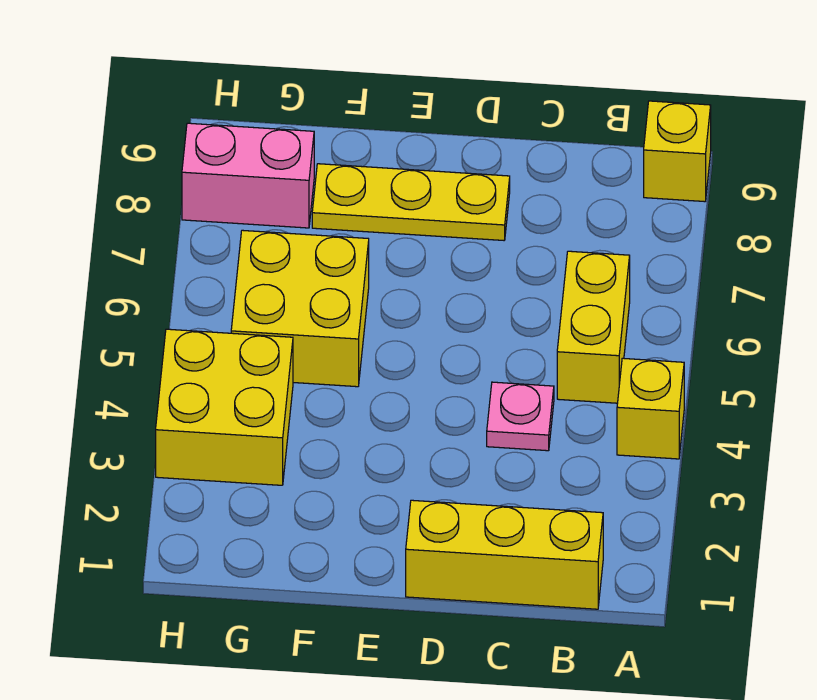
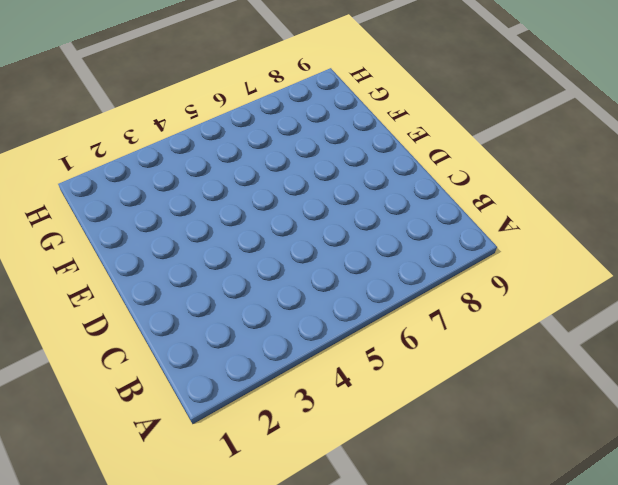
none -> yellow 1x1 brick [617,358,684,459]
none -> yellow 1x1 brick [644,101,711,202]

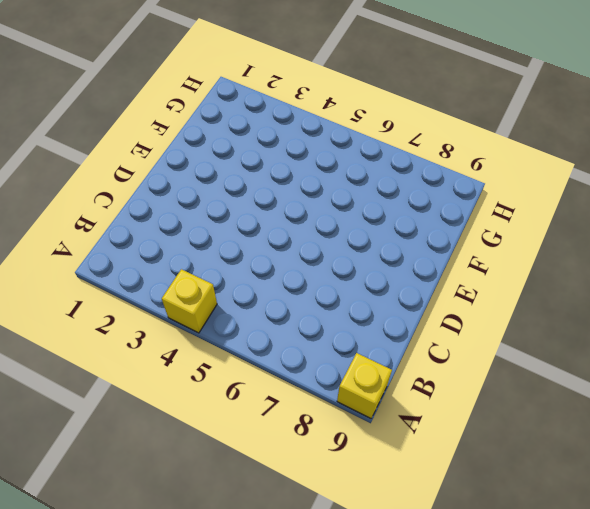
none -> yellow 1x3 brick [406,500,603,609]
none -> yellow 1x2 brick [557,251,630,403]

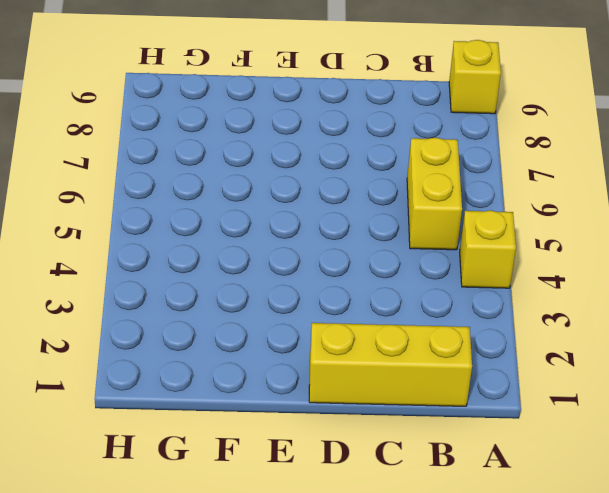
none -> pink 1x1 plate [487,382,554,451]
none -> yellow 1x3 plate [312,164,510,240]

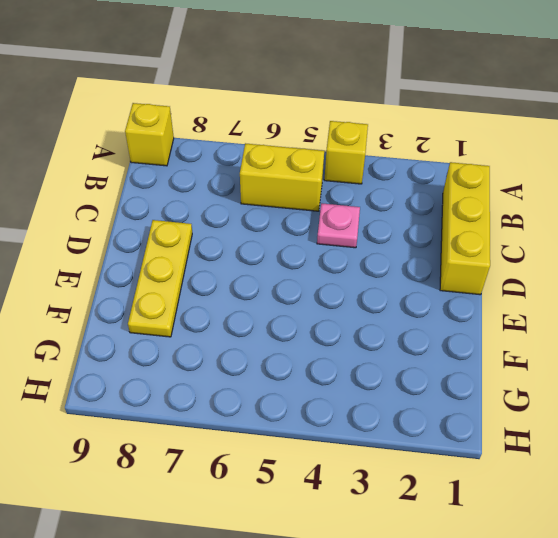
none -> yellow 2x2 brick [231,230,369,387]
none -> yellow 2x2 brick [156,329,293,485]

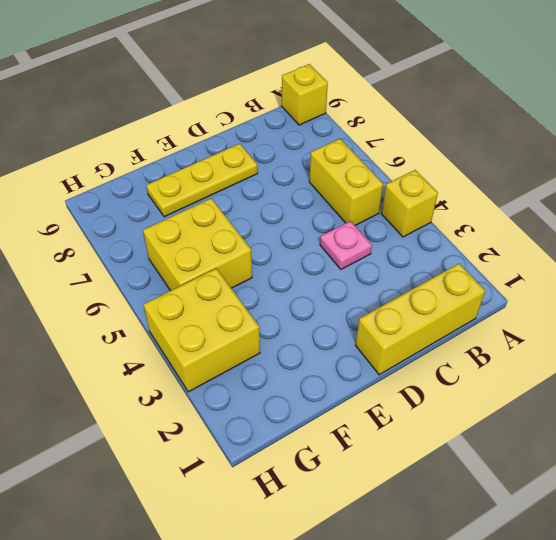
none -> pink 1x2 brick [182,123,314,228]

